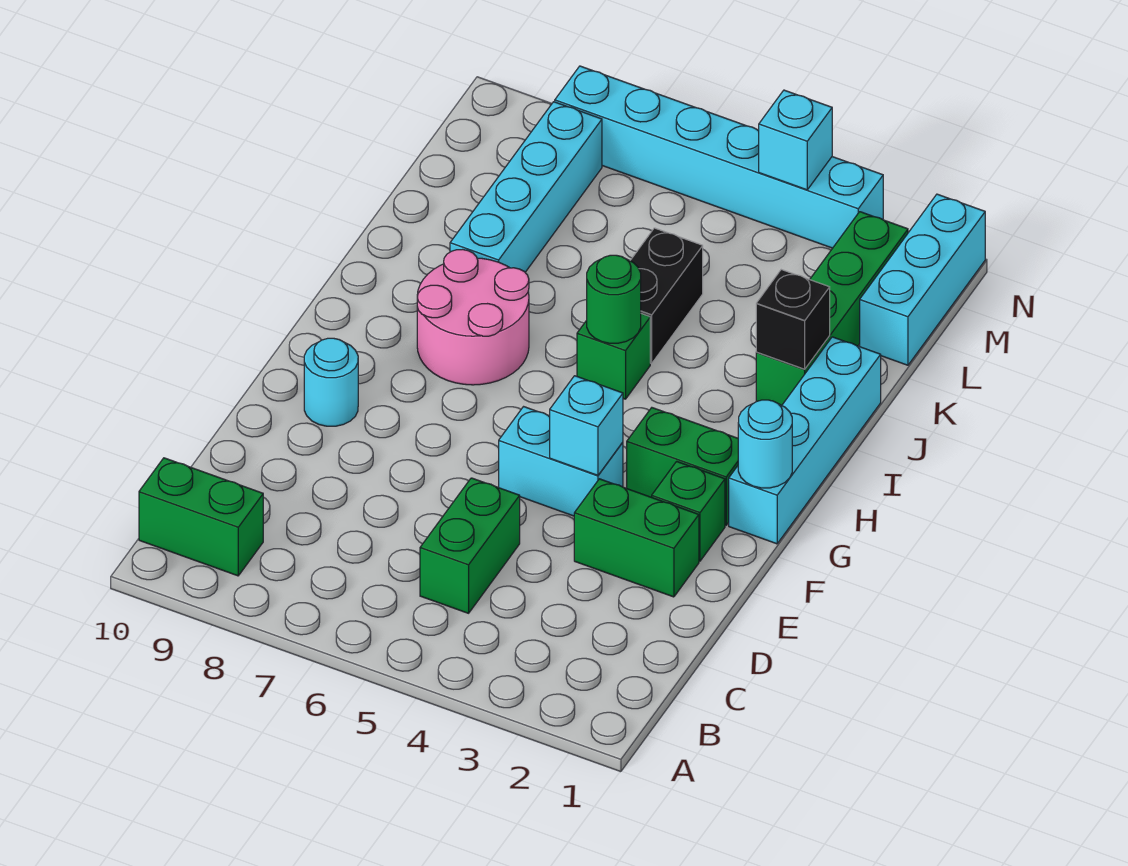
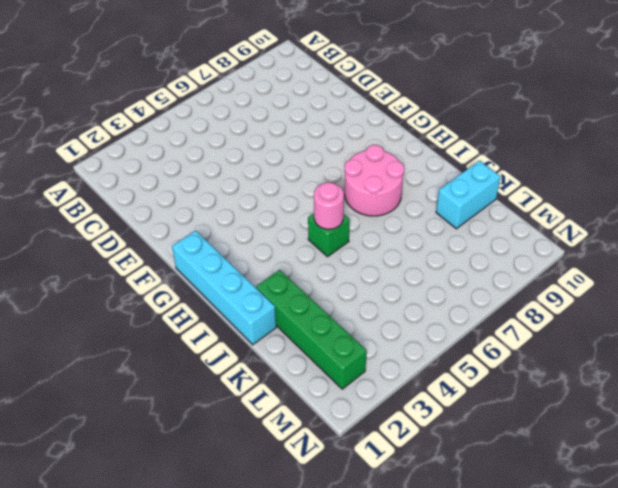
pink 1x1 round brick [314,183,344,229] -> green 1x1 round brick [587,255,641,343]
cyan 1x2 brick [436,161,501,229] -> cyan 1x2 brick moved to [499,407,623,516]
none -> green 1x2 brick [139,458,263,576]
none -> green 1x2 brick [420,478,520,613]
none -> green 1x2 brick [574,479,699,597]

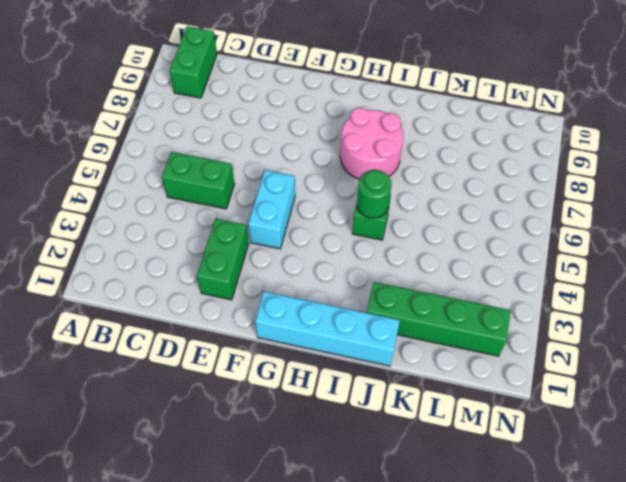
none -> green 1x1 brick [652,461,725,561]
none -> cyan 1x1 round brick [304,338,358,426]
none -> green 1x2 brick [627,408,738,525]

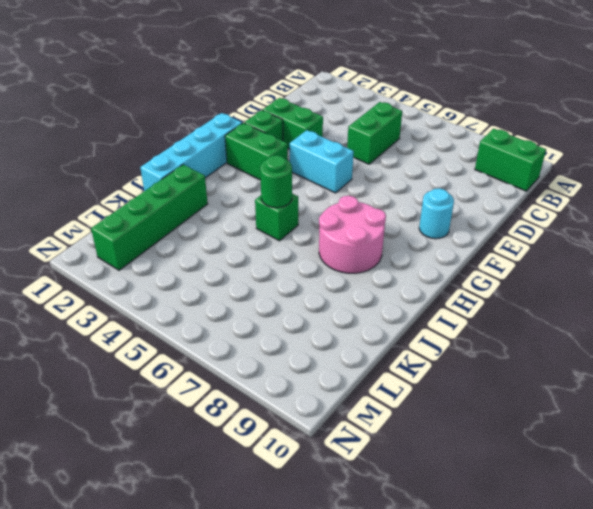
none -> black 1x2 brick [630,228,703,363]
none -> cyan 1x4 brick [450,102,602,272]
none -> cyan 1x3 brick [860,194,985,365]

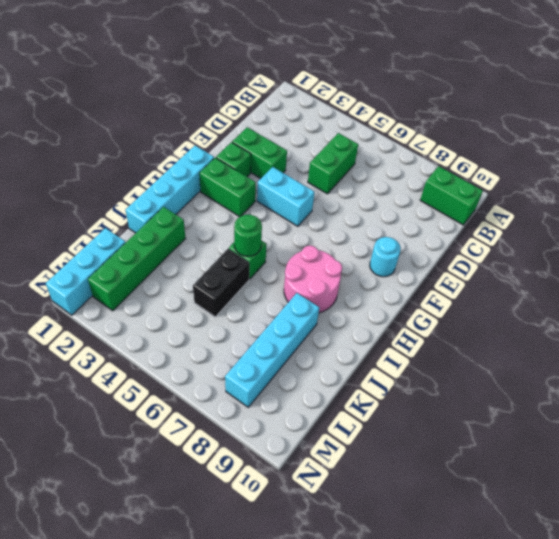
none -> cyan 1x6 brick [555,66,883,248]
none -> cyan 1x1 brick [550,376,623,475]
none -> cyan 1x1 round brick [738,400,792,488]

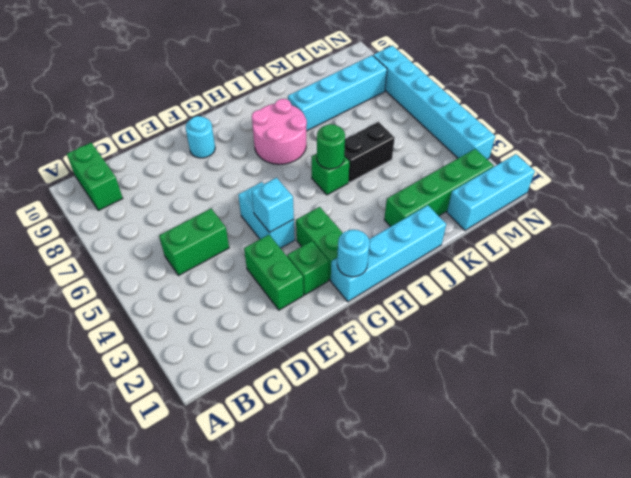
none -> black 1x1 brick [756,270,830,369]
none -> cyan 1x1 brick [759,90,832,190]

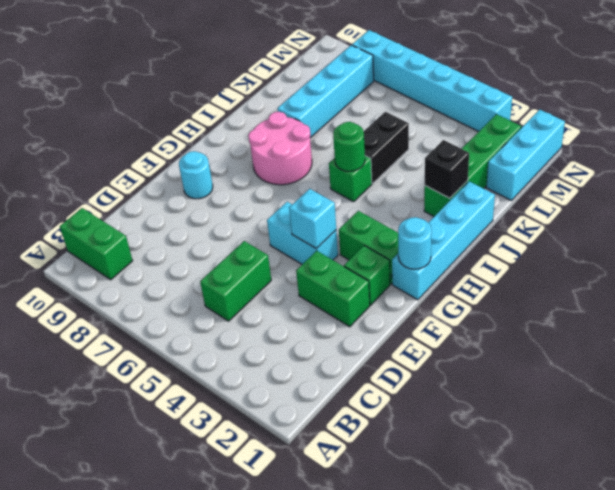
none -> cyan 1x1 brick [759,90,832,190]

